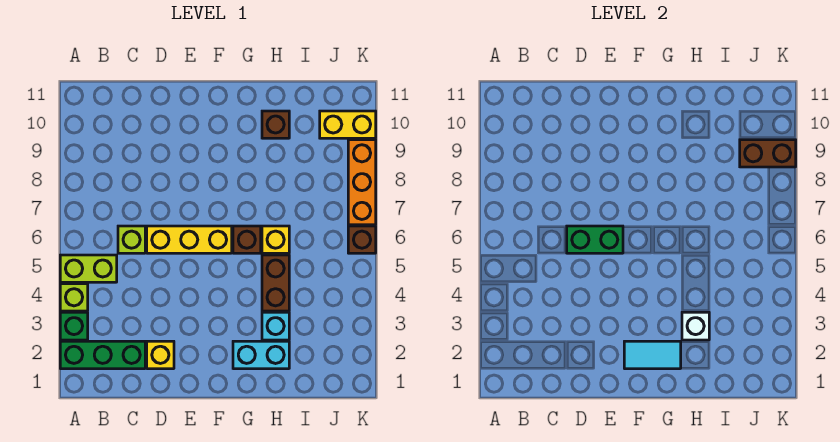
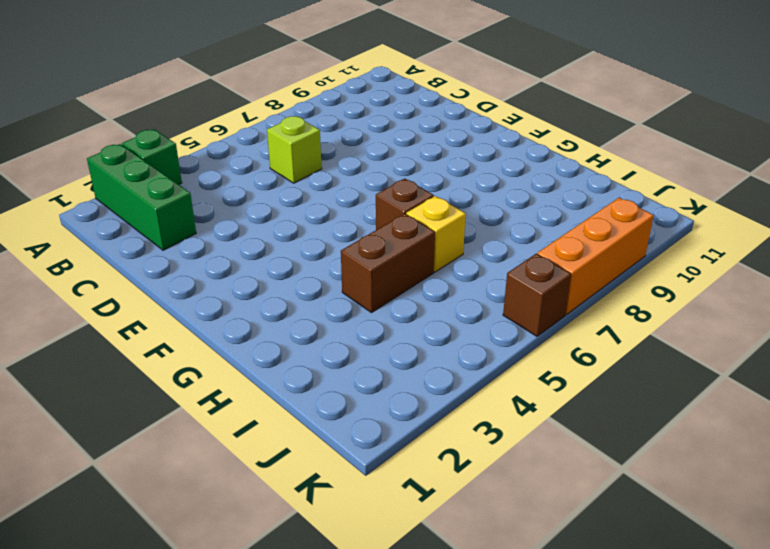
none -> lime 1x1 brick [60,284,88,311]
none -> lime 1x2 brick [60,255,117,282]
none -> yellow 1x1 brick [147,341,174,369]

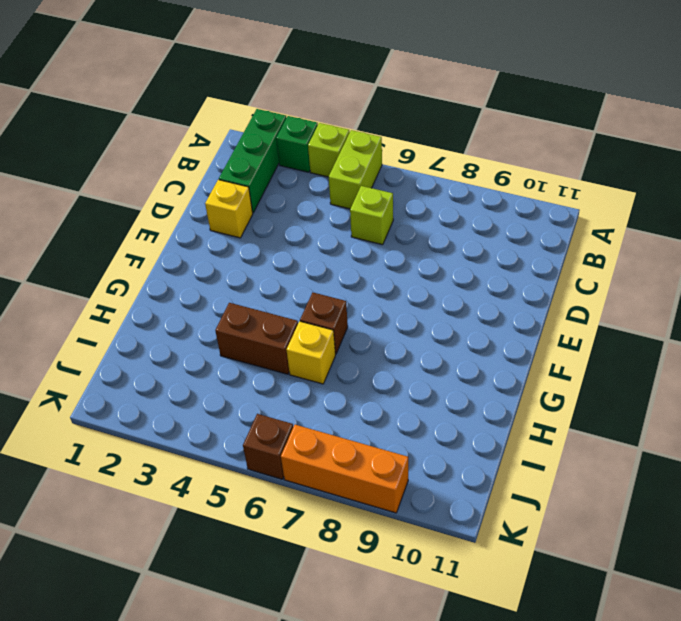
none -> yellow 1x3 brick [147,226,232,253]
none -> cyan 1x2 brick [233,341,289,369]
none -> cyan 1x1 brick [262,312,289,340]

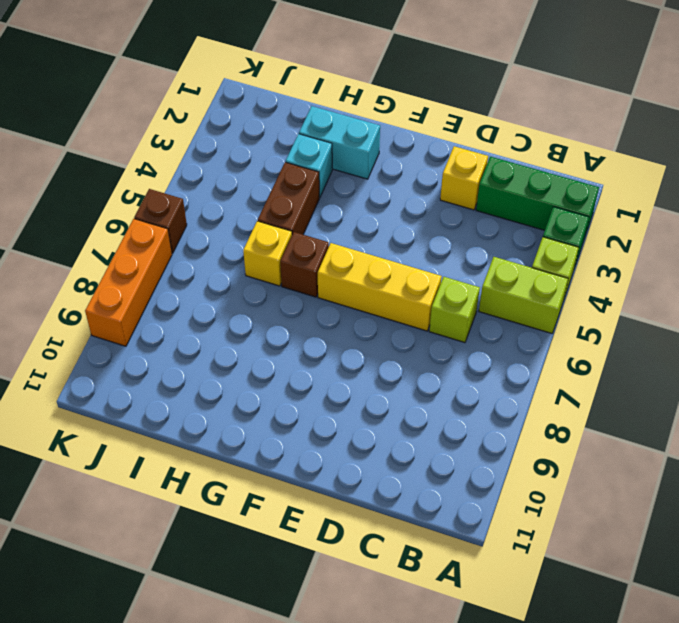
none -> brown 1x1 brick [262,111,289,138]
none -> yellow 1x2 brick [320,111,376,138]
none -> green 1x2 brick [567,226,623,253]

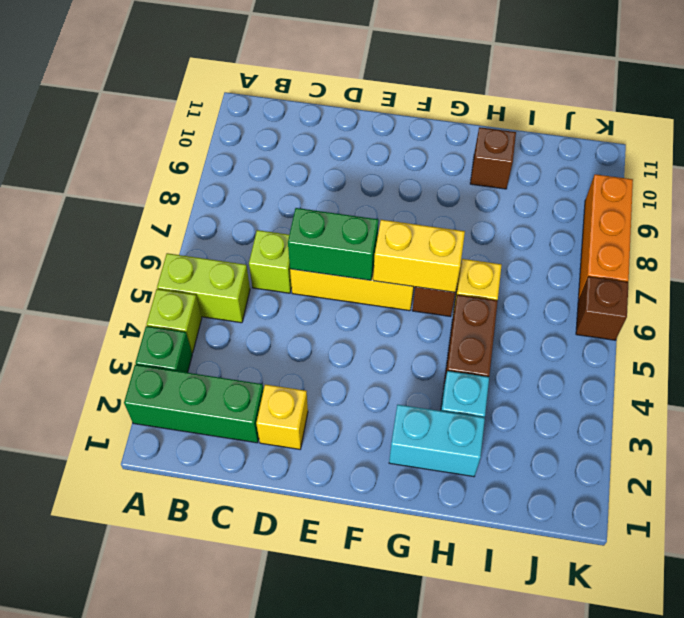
yellow 1x2 brick [373,220,465,292] -> yellow 1x2 brick moved to [320,111,376,138]
none -> cyan 1x2 tile [624,341,681,369]
none -> white 1x1 brick [682,312,709,340]
none -> brown 1x2 brick [740,140,796,167]

